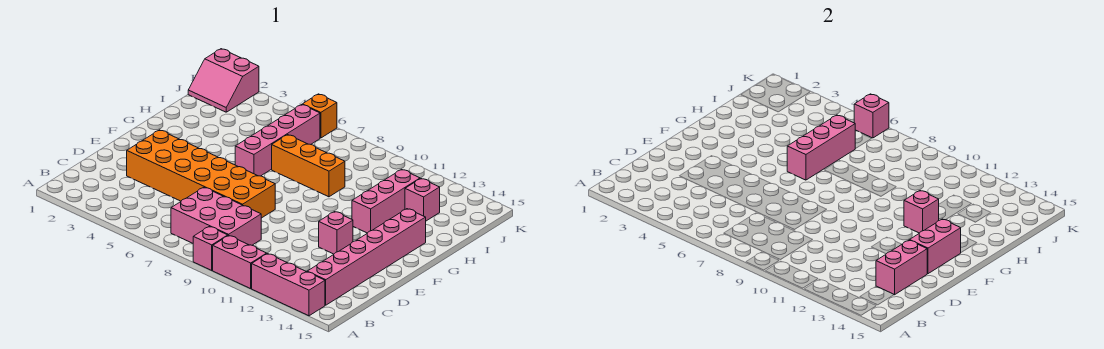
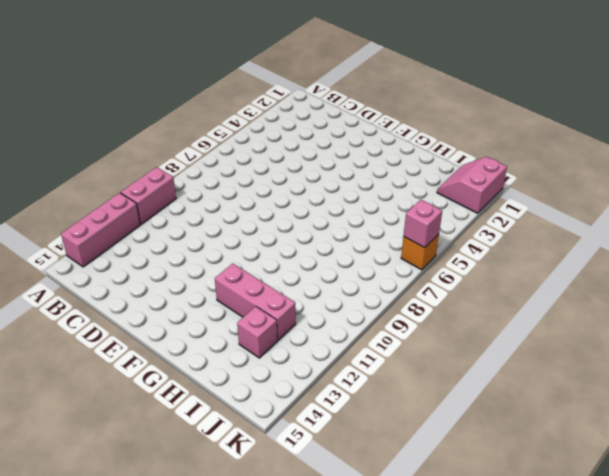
none -> pink 1x1 brick [193,226,228,271]
none -> pink 2x3 brick [171,187,261,245]
none -> pink 1x6 brick [307,209,426,305]

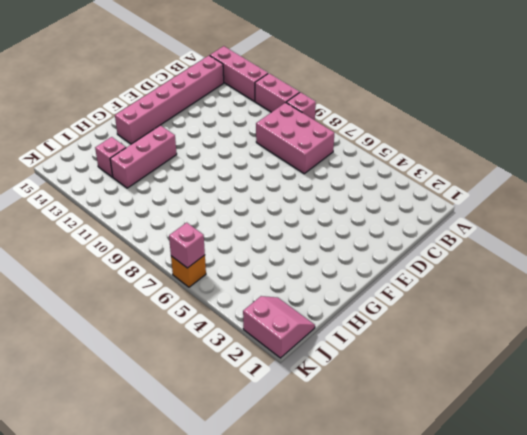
none -> orange 2x6 brick [127,130,275,218]
none -> pink 1x1 brick [319,212,353,254]
none -> pink 1x4 brick [235,105,320,176]

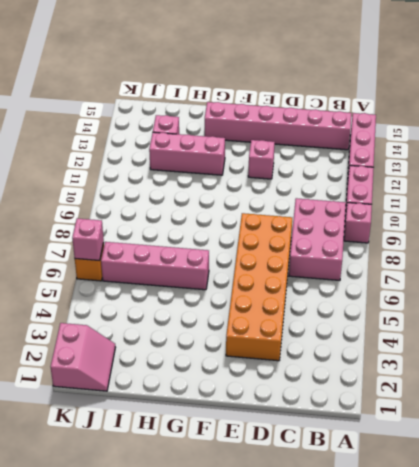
none -> orange 1x3 brick [272,135,345,197]
none -> pink 1x2 brick [876,240,927,295]
none -> pink 1x2 brick [910,219,961,274]

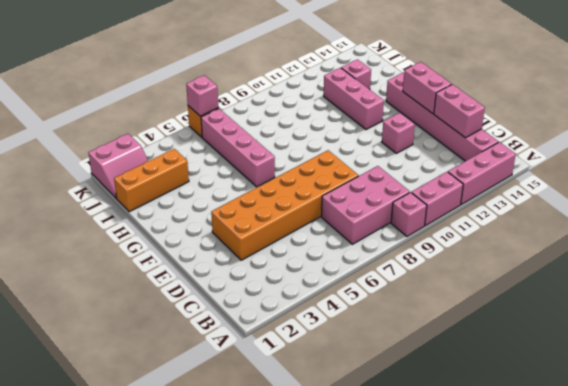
orange 1x3 brick [114,149,189,212] -> orange 1x3 brick moved to [272,135,345,197]
none -> pink 1x3 brick [787,115,855,180]
none -> pink 1x1 brick [904,191,939,233]

